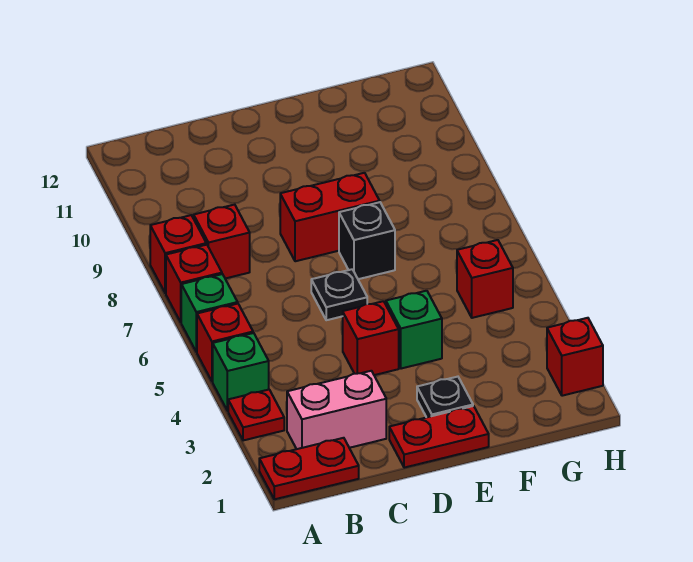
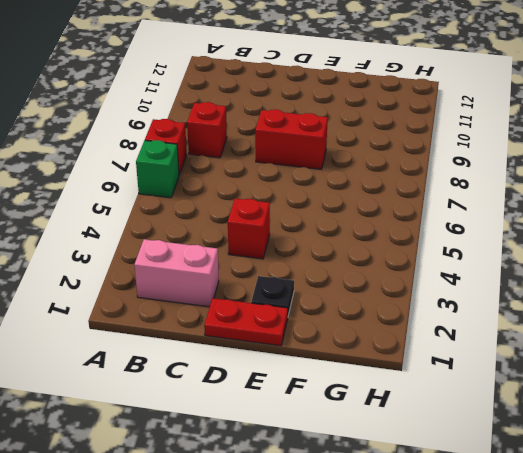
none -> red 1x2 plate [259,438,359,499]
none -> red 1x1 plate [228,390,284,440]
none -> green 1x1 brick [213,333,269,411]

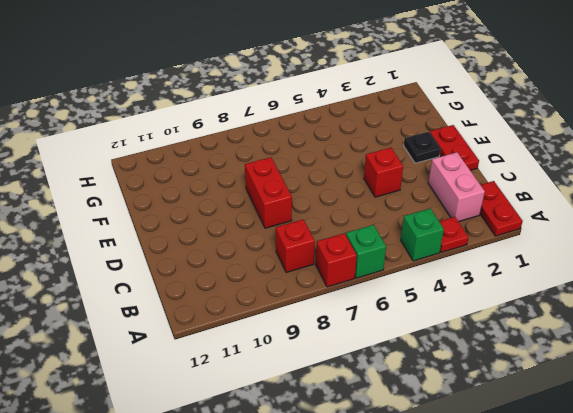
none -> red 1x1 brick [197,304,253,382]
none -> red 1x1 brick [150,215,206,293]
none -> black 1x1 plate [311,269,367,320]

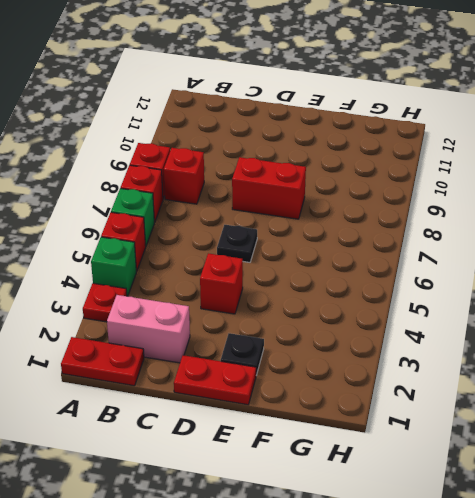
none -> green 1x1 brick [386,291,442,369]
none -> black 1x1 brick [339,202,395,279]
none -> red 1x1 brick [457,240,513,318]

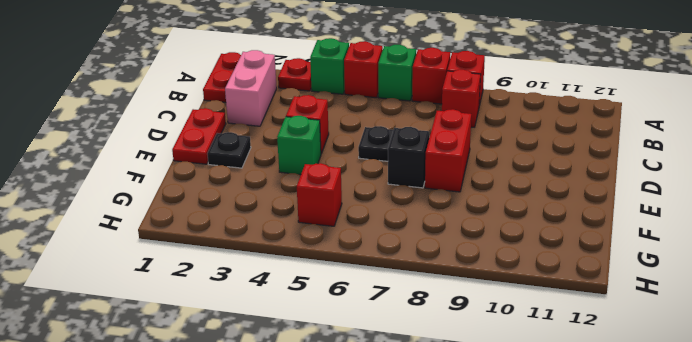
none -> red 1x1 brick [547,318,603,396]

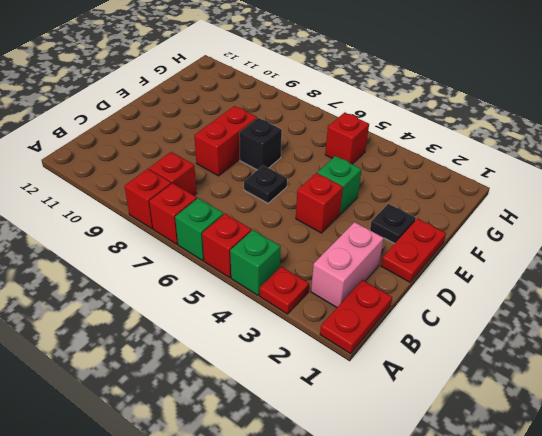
none -> red 1x1 brick [547,318,603,396]

